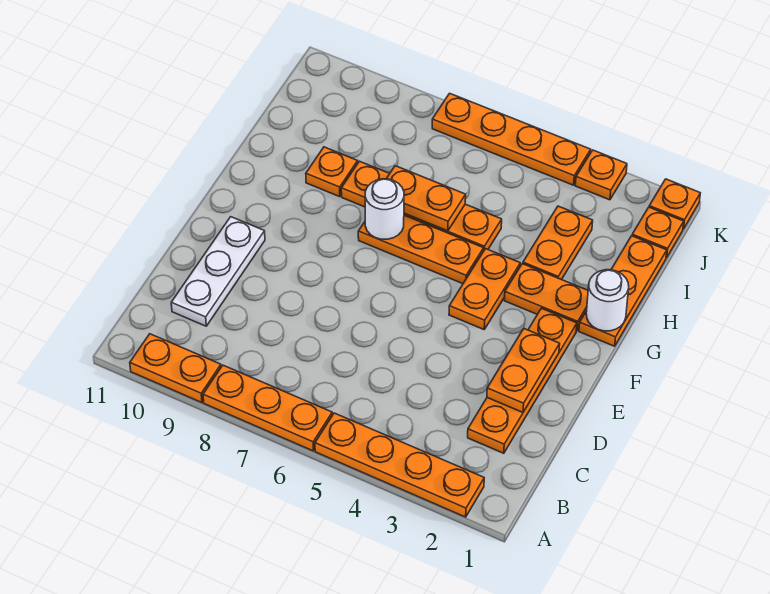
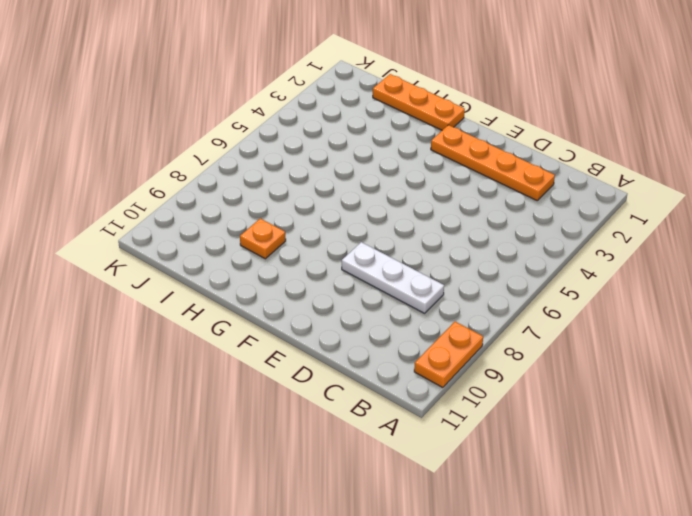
white 1x3 plate [342,242,444,313] -> white 1x3 plate moved to [171,217,265,326]
none -> orange 1x4 plate [315,413,484,517]
none -> orange 1x3 plate [203,365,332,451]
none -> orange 1x2 plate [449,249,520,329]

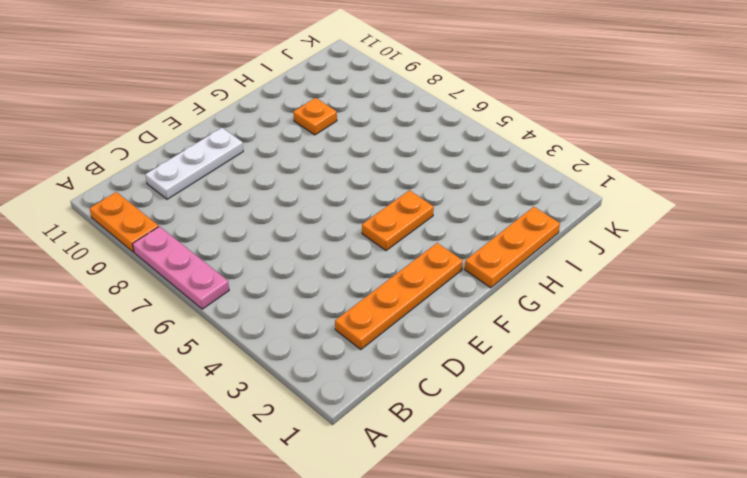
pink 1x3 plate [133,226,229,309] -> orange 1x3 plate [203,365,332,451]
none -> orange 1x4 plate [315,413,484,517]
none -> orange 1x2 plate [504,264,588,331]
none -> orange 1x3 plate [358,215,484,284]

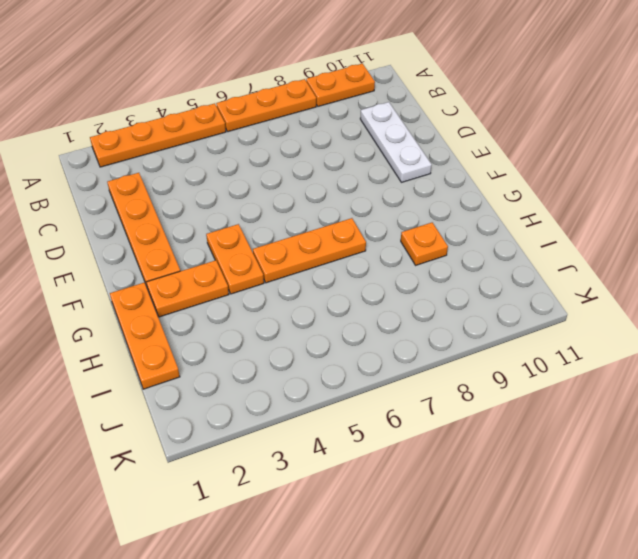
none -> orange 1x2 plate [523,206,593,280]
none -> orange 1x4 plate [341,161,502,251]
none -> orange 1x1 plate [632,207,684,258]

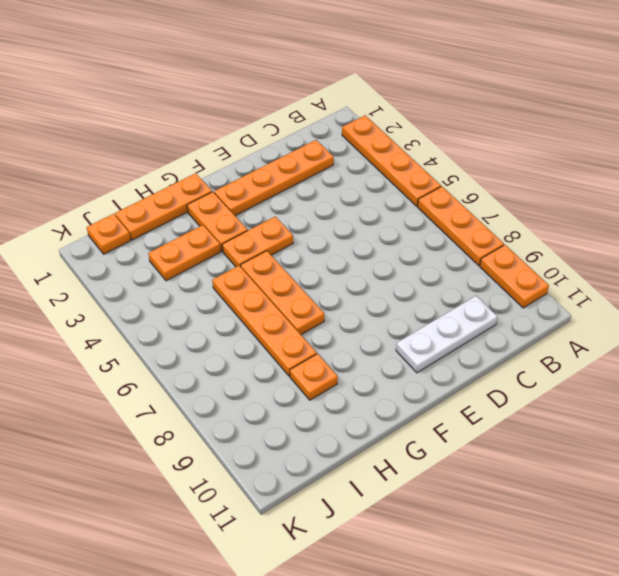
none -> orange 1x1 plate [649,179,700,229]
none -> orange 1x1 plate [575,150,627,200]
none -> orange 1x4 plate [432,93,591,185]

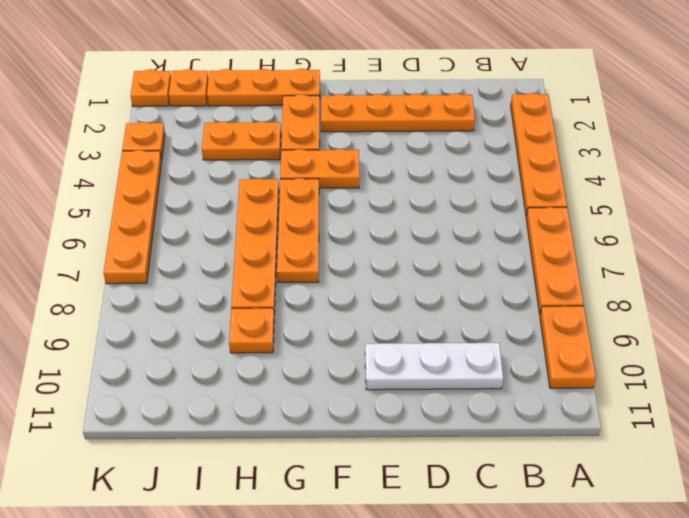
none -> orange 1x2 plate [487,329,560,412]
none -> white 1x1 round brick [586,270,629,331]
none -> white 1x1 round brick [365,179,404,239]

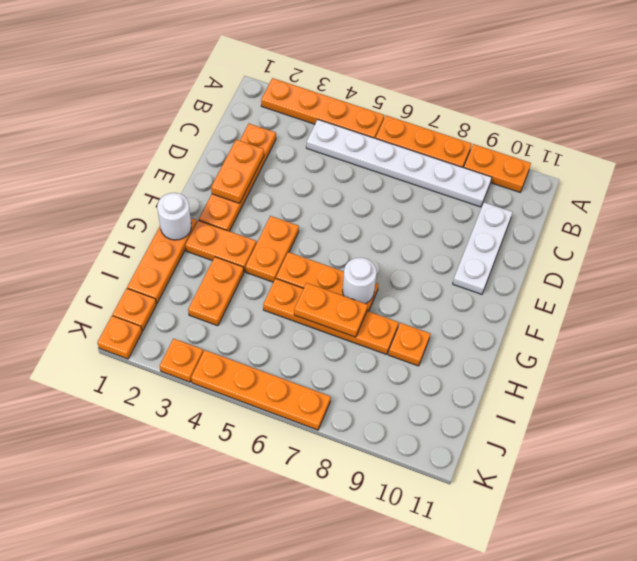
white 1x6 plate [306,119,492,207] -> none

